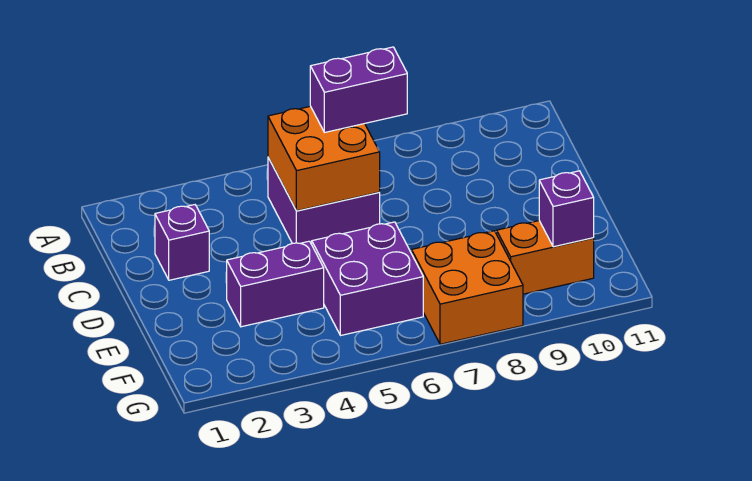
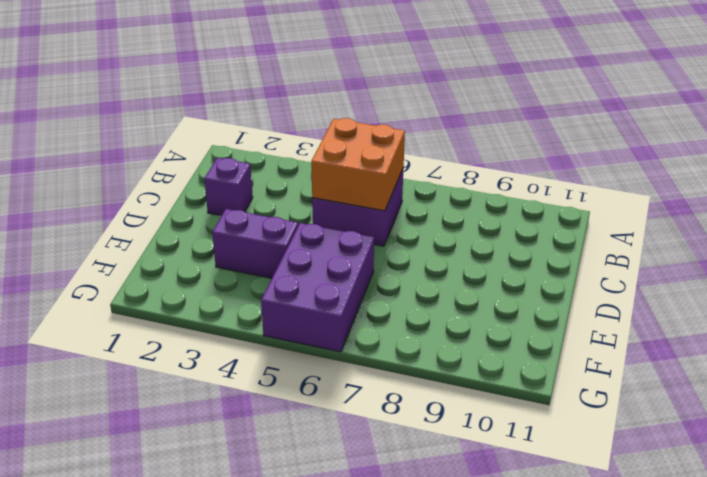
purple 2x3 brick [261,223,374,352] -> purple 2x2 brick [312,222,423,336]
none -> orange 2x2 brick [412,231,523,344]
none -> orange 1x2 brick [497,221,594,294]

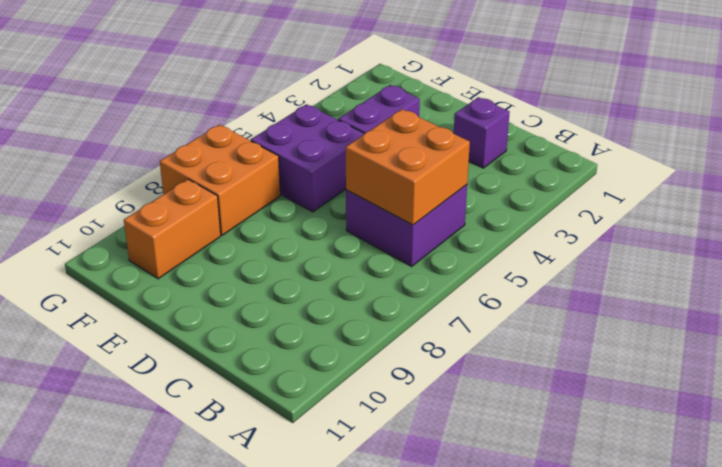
none -> purple 1x1 brick [539,171,594,247]
none -> purple 1x2 brick [310,47,407,133]

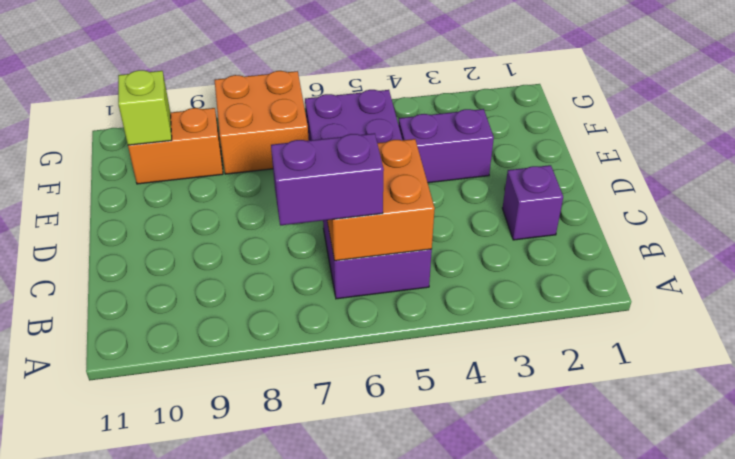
lime 1x1 brick [118,70,172,145] -> purple 1x1 brick [539,171,594,247]

